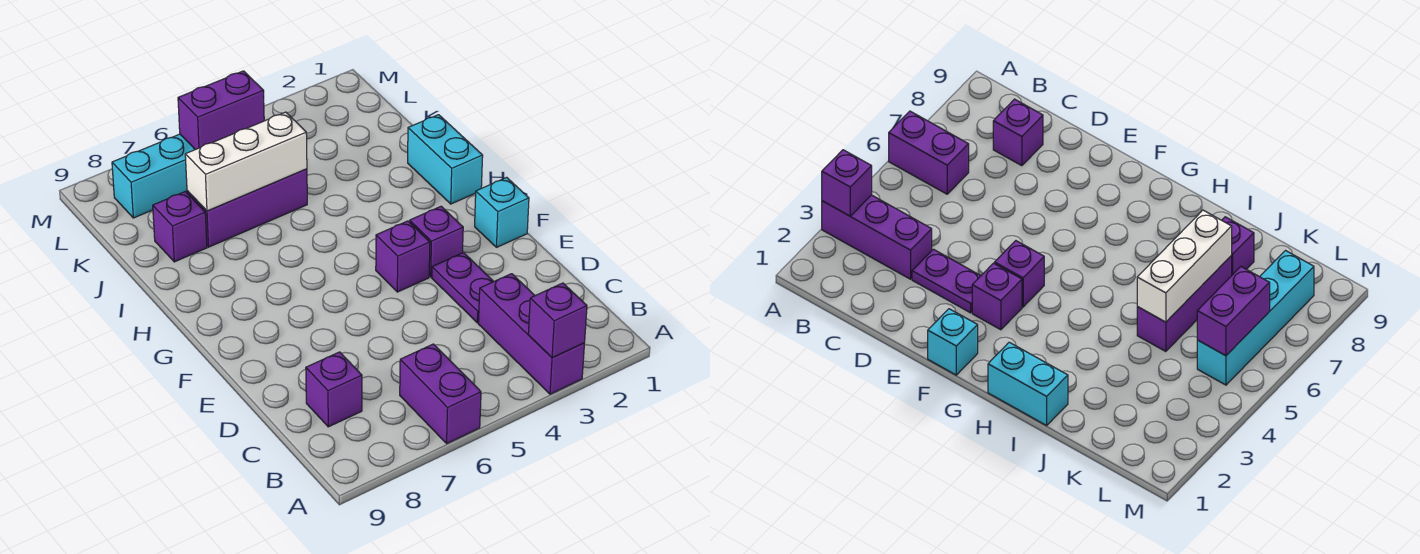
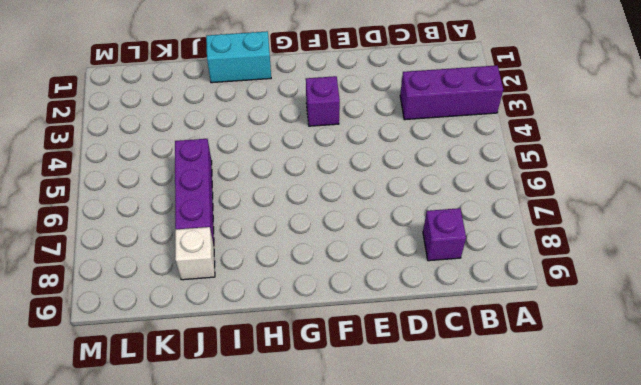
white 1x1 brick [175,227,215,280] -> purple 1x1 brick [153,191,207,262]
none -> purple 1x2 brick [400,344,481,443]
none -> purple 1x2 plate [432,253,494,323]
none -> cyan 1x1 brick [475,177,529,247]

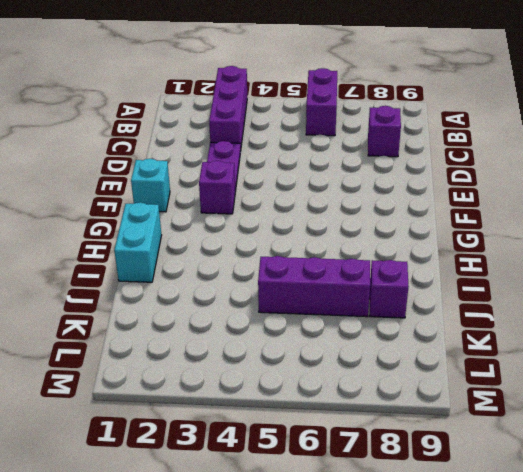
none -> purple 1x1 brick [376,221,430,292]
none -> cyan 1x4 brick [112,134,195,218]
none -> purple 1x1 brick [528,283,587,358]

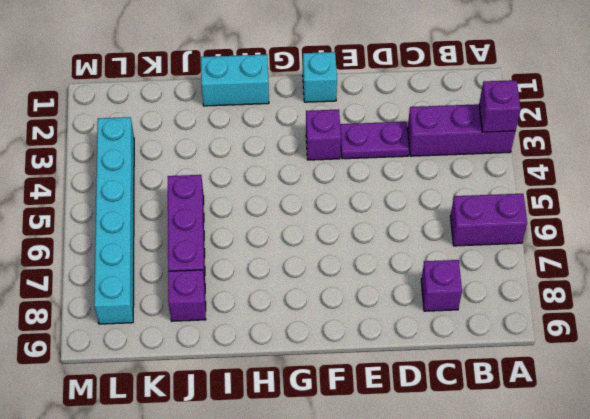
cyan 1x6 brick [94,117,134,324] -> cyan 1x4 brick [112,134,195,218]
none -> purple 1x1 brick [376,221,430,292]
none -> white 1x3 brick [185,112,307,211]
none -> purple 1x2 brick [178,71,264,150]

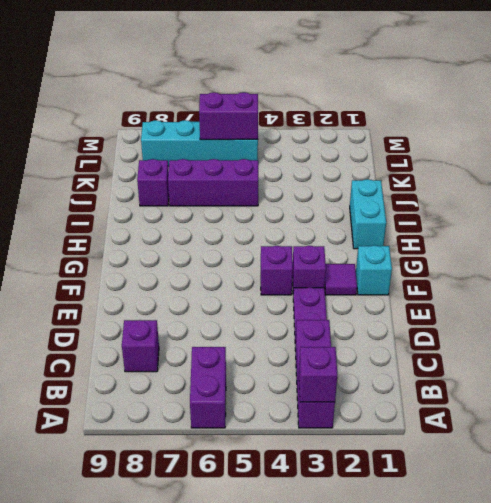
purple 1x1 tile [325,264,357,295] -> none
none -> white 1x3 brick [185,112,307,211]

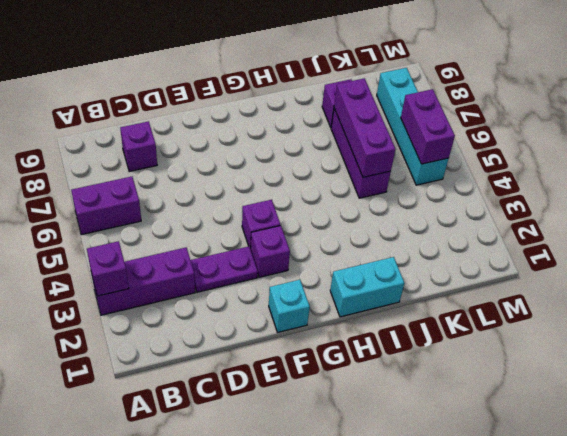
purple 1x3 brick [334,78,396,177] -> white 1x3 brick [185,112,307,211]

